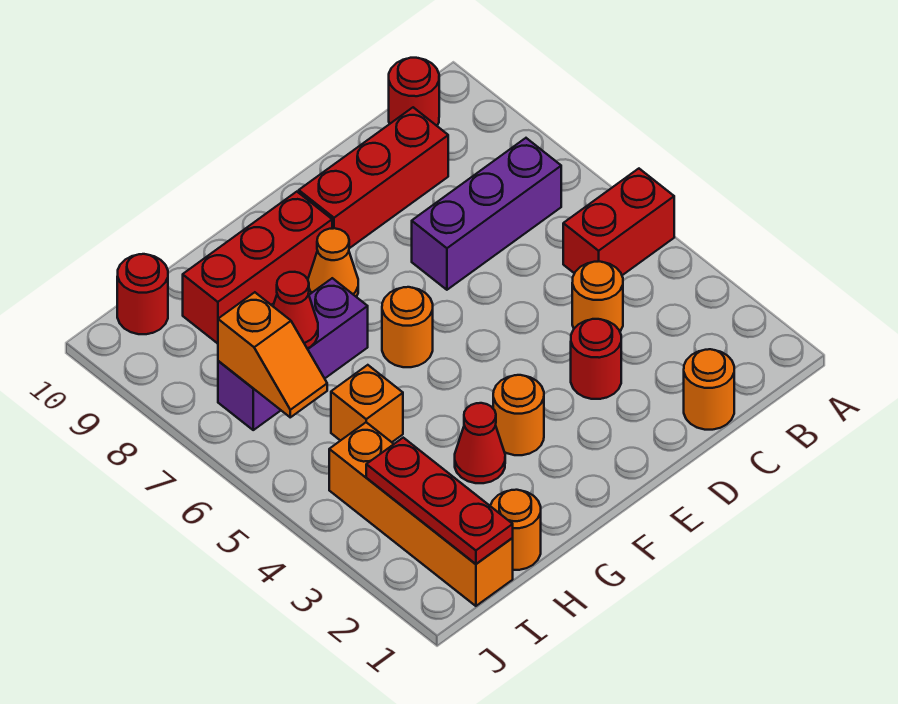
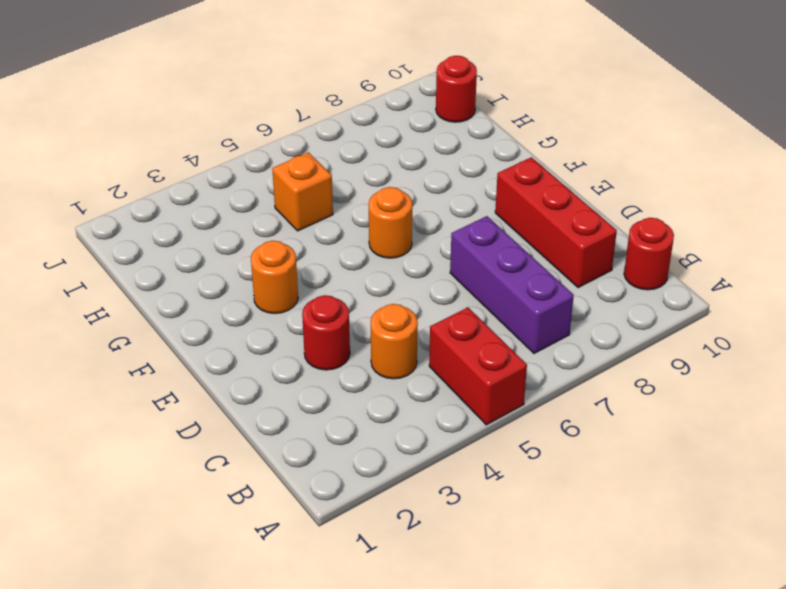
none -> orange 1x1 round brick [684,349,734,430]
none -> orange 1x1 cone [308,228,358,297]
none -> red 1x3 brick [183,192,332,344]

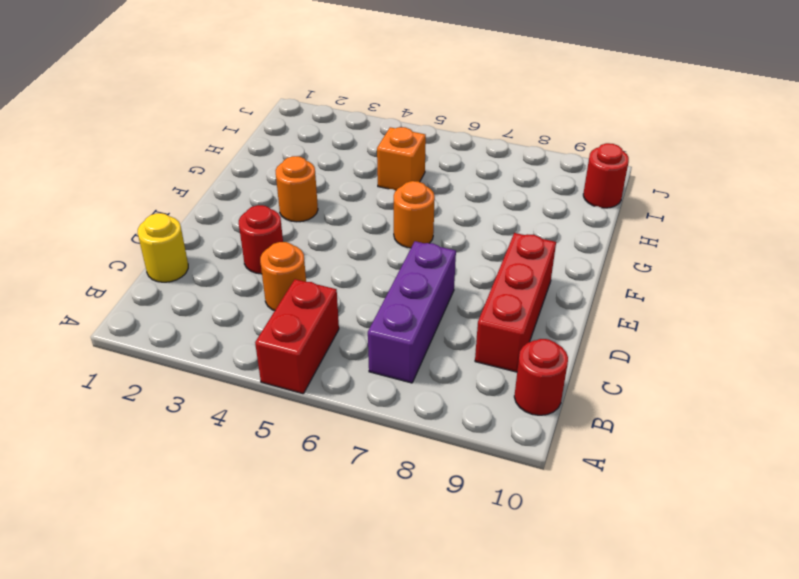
yellow 1x1 round brick [138,213,188,282] -> orange 1x1 round brick [684,349,734,430]
none -> orange 1x1 cone [308,228,358,297]
none -> red 1x3 brick [183,192,332,344]
none -> red 1x1 cone [455,403,505,483]

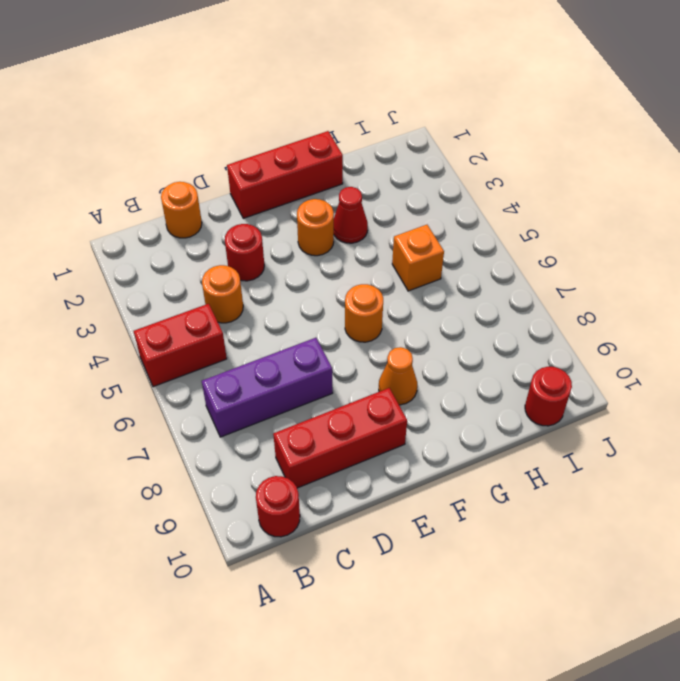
red 1x3 brick [227,131,343,218] -> red 1x3 brick moved to [183,192,332,344]
none -> purple 1x3 brick [218,278,368,430]
none -> orange 1x1 round brick [490,490,541,570]
none -> orange 1x4 brick [329,422,513,606]

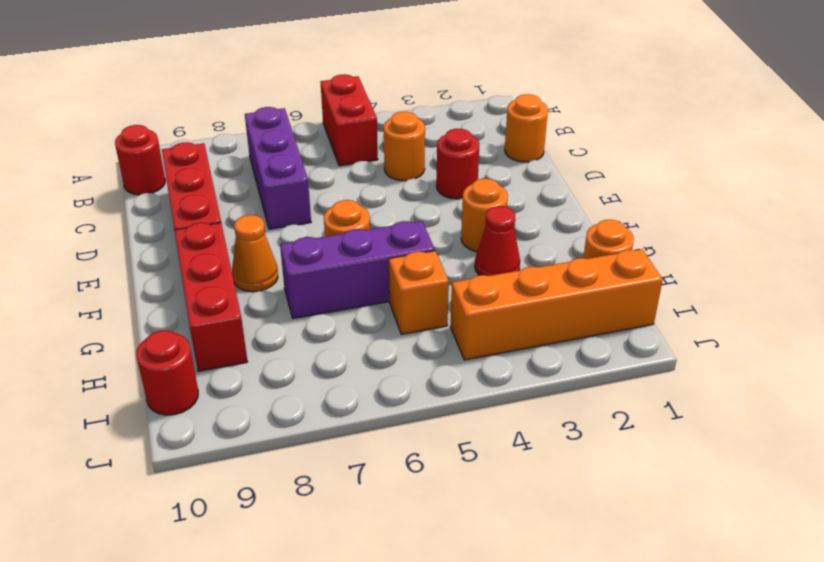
purple 1x3 brick [280,221,435,319] -> purple 1x3 brick turned to [218,278,368,430]
none -> red 1x1 cone [273,272,318,349]
none -> red 1x3 plate [366,438,513,564]
none -> orange 1x2 slope [218,292,327,417]

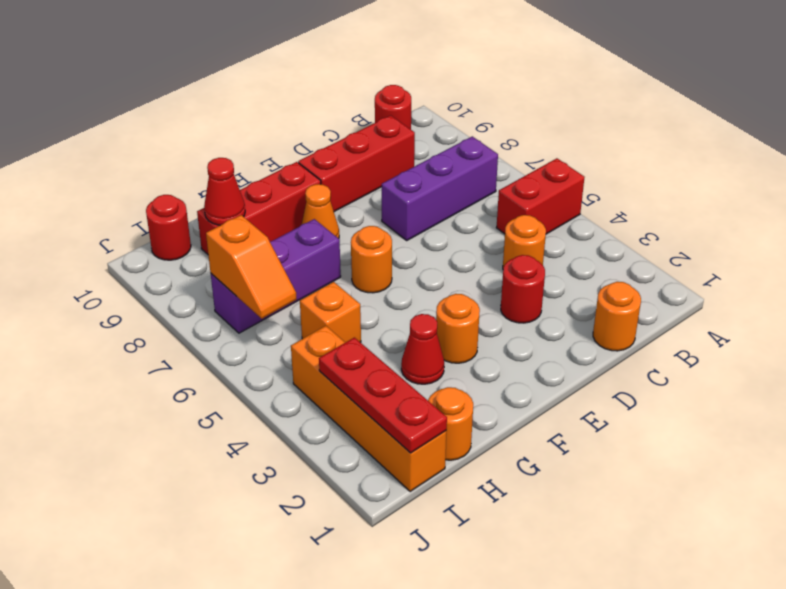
red 1x1 cone [204,158,245,225] -> red 1x1 cone moved to [273,272,318,349]

